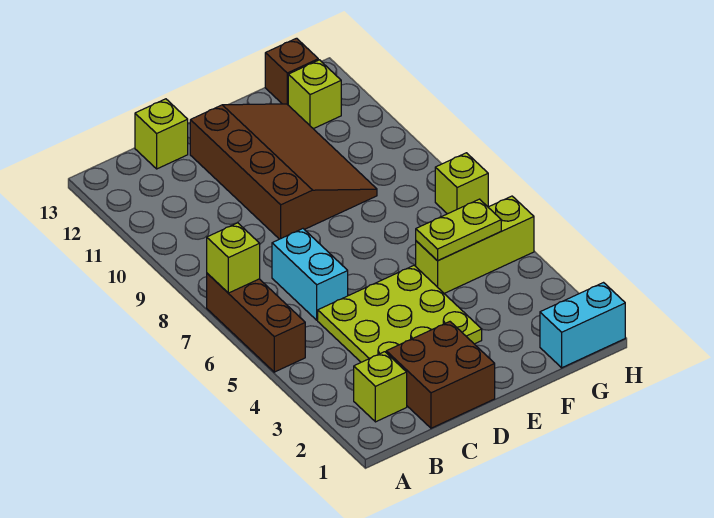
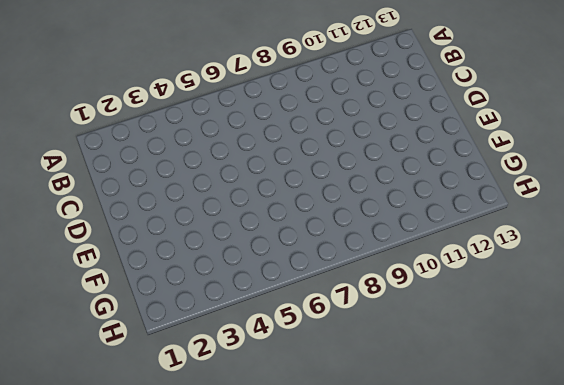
none -> brown 1x3 brick [207,273,305,372]
none -> lime 1x1 brick [354,352,407,422]
none -> brown 2x2 brick [386,322,495,428]

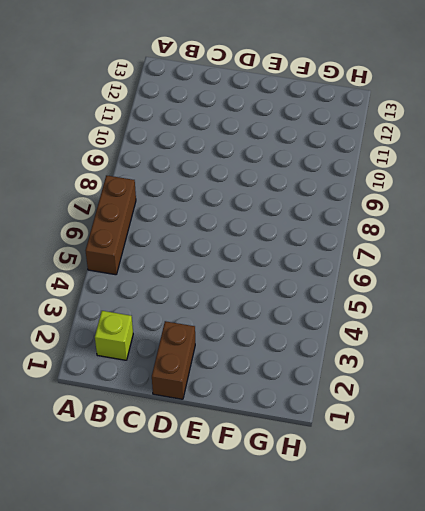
brown 1x2 brick [152,321,195,399] -> brown 2x2 brick [386,322,495,428]
none -> lime 3x3 plate [318,266,482,362]
none -> cyan 1x2 brick [272,229,348,320]
none -> lime 1x1 brick [135,99,188,169]

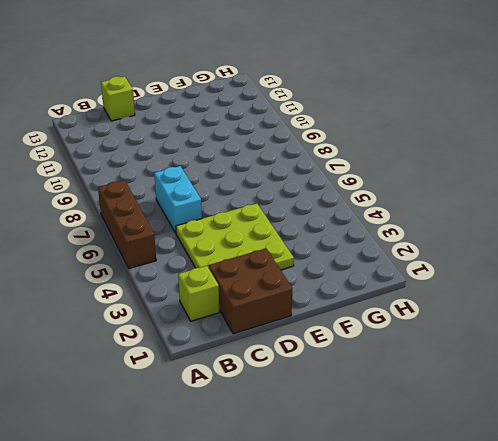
none -> brown 3x4 slope [190,104,377,239]
none -> lime 1x3 brick [416,196,534,293]
none -> cyan 1x2 brick [540,283,625,368]

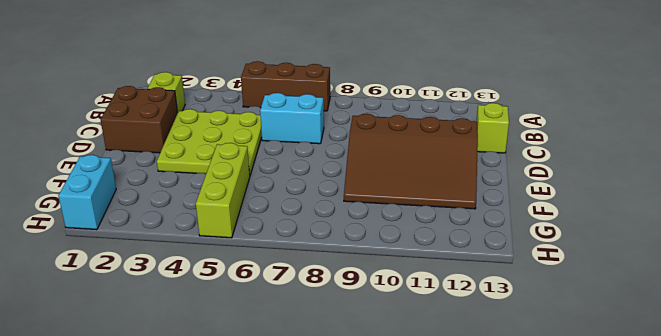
none -> lime 1x1 brick [288,60,341,129]
none -> brown 1x1 brick [265,38,318,105]
none -> lime 1x1 brick [435,153,488,214]

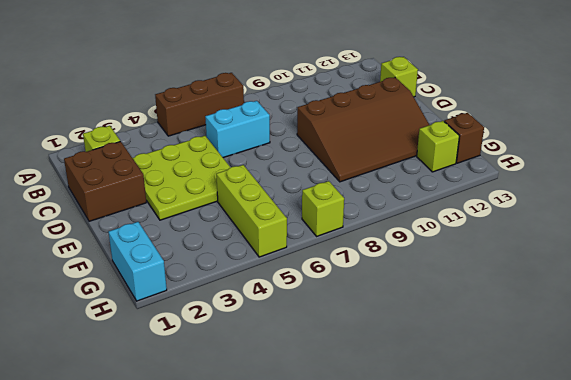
none -> lime 1x1 brick [207,223,260,293]
none -> lime 1x2 plate [416,199,501,261]

